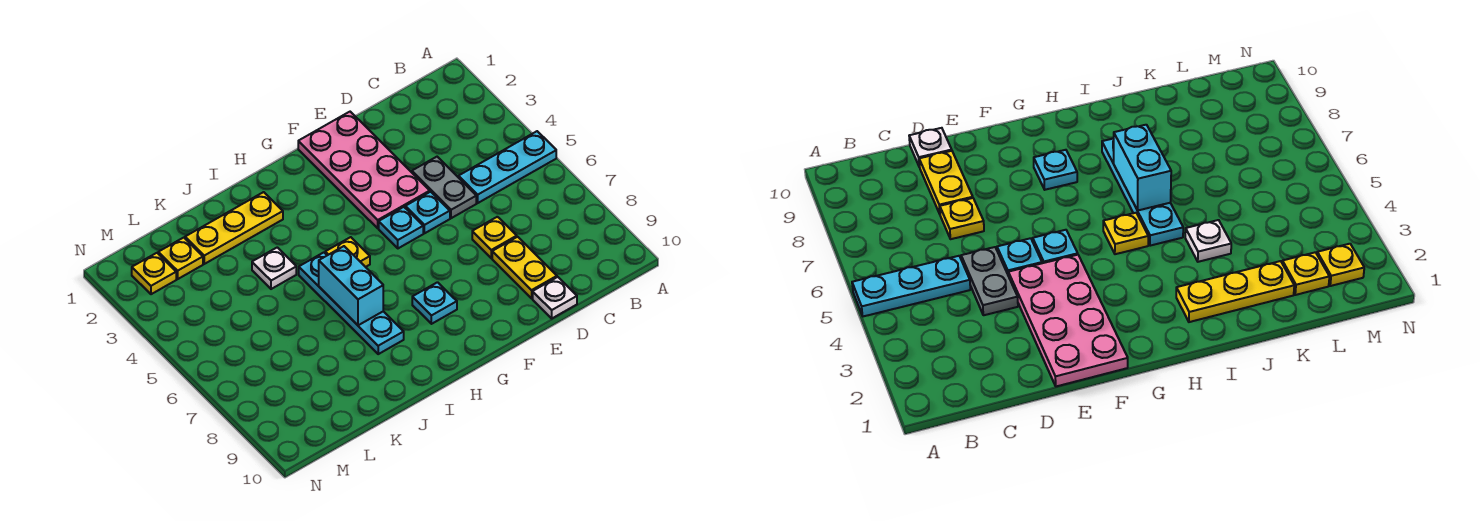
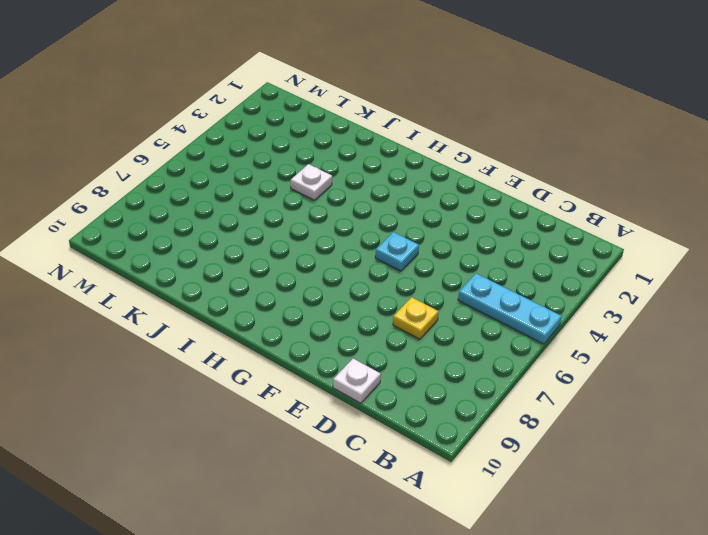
none -> grey 1x2 plate [412,157,476,218]
none -> yellow 1x2 plate [492,237,557,298]
none -> pink 2x4 plate [298,112,430,228]

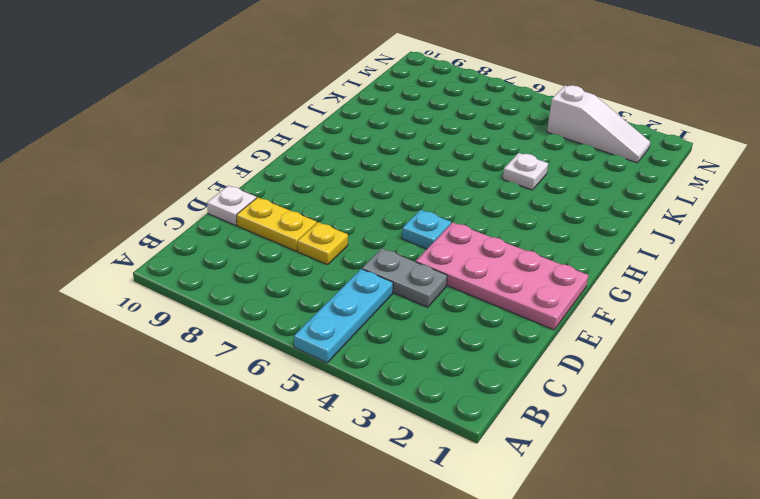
white 1x3 slope [547,85,650,163] -> yellow 1x1 plate [132,253,176,294]
none -> cyan 1x1 plate [405,192,450,233]
none -> cyan 1x1 plate [412,282,457,324]
none -> yellow 1x1 plate [325,237,370,267]

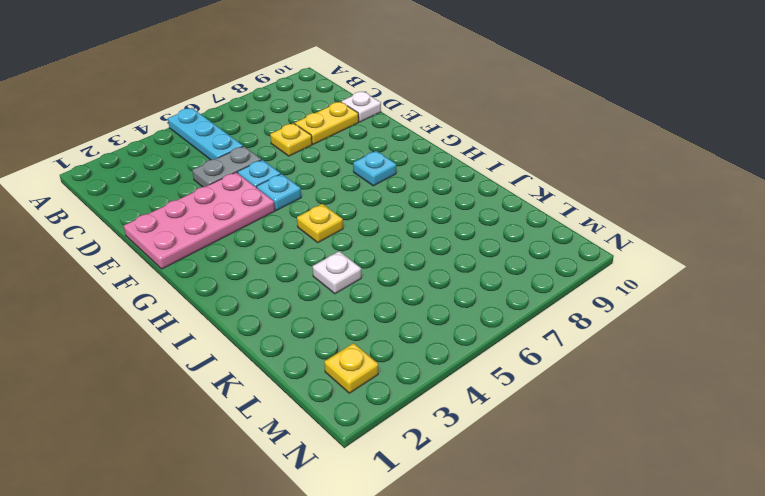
none -> yellow 1x3 plate [185,192,283,264]
none -> cyan 1x4 plate [299,252,404,354]
none -> yellow 1x1 plate [158,238,203,279]

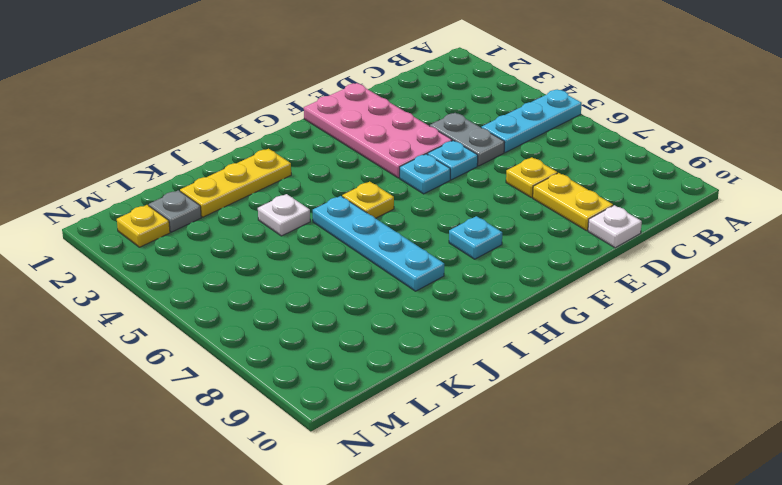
grey 1x1 plate [149,190,201,232] -> yellow 1x1 plate [158,238,203,279]
none -> cyan 1x2 brick [319,246,383,325]

